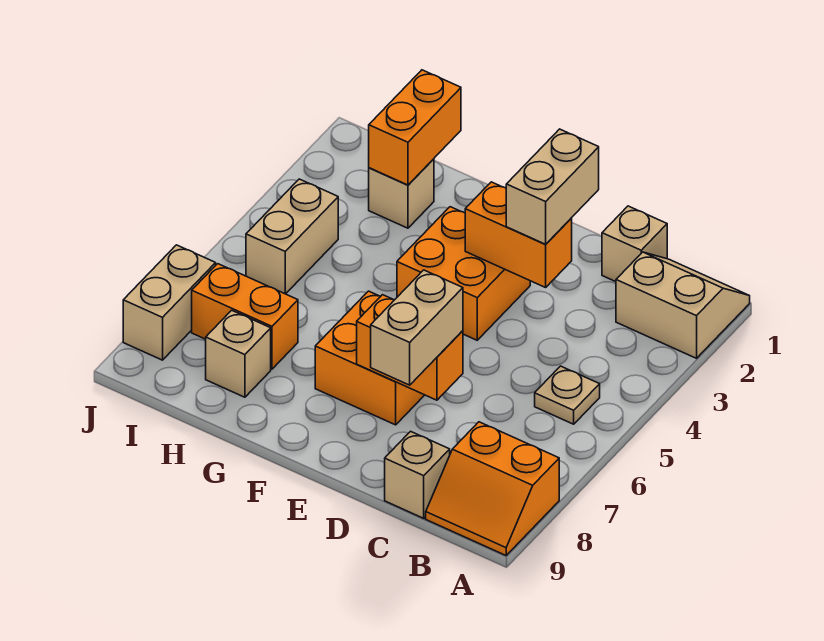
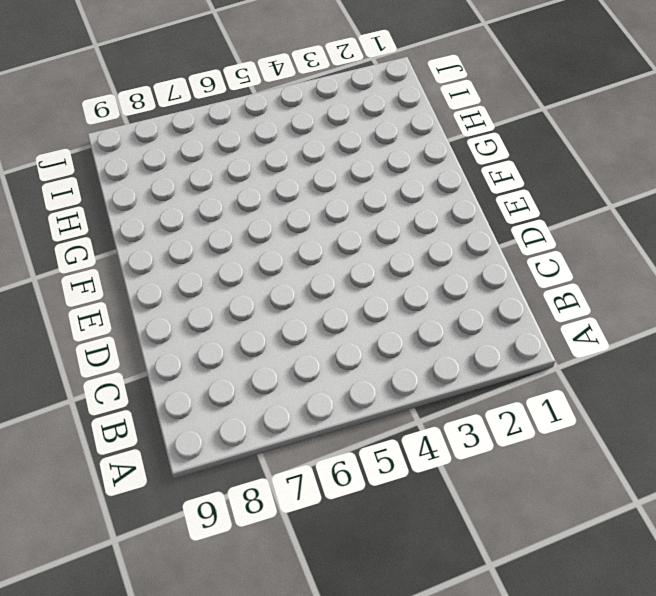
none -> tan 2x2 slope [616,252,750,358]
none -> orange 2x2 slope [426,422,559,555]
none -> tan 1x1 plate [535,366,600,424]

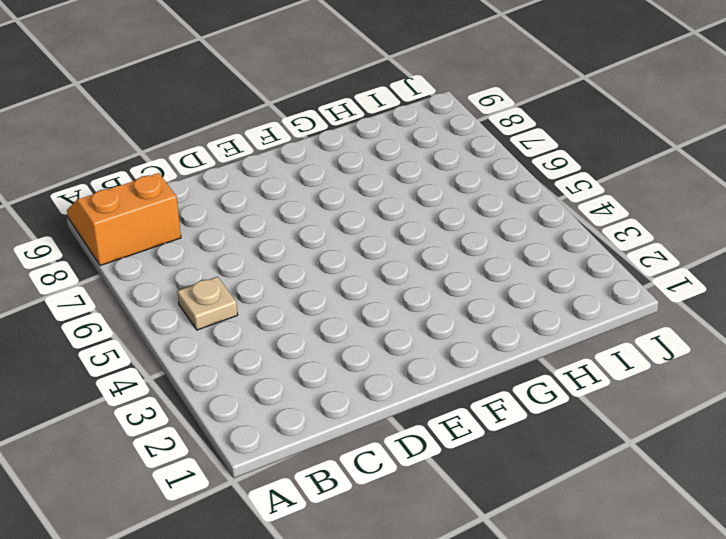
none -> tan 2x2 slope [616,252,750,358]
none -> tan 1x1 brick [602,206,667,282]
none -> tan 1x1 brick [385,431,450,518]

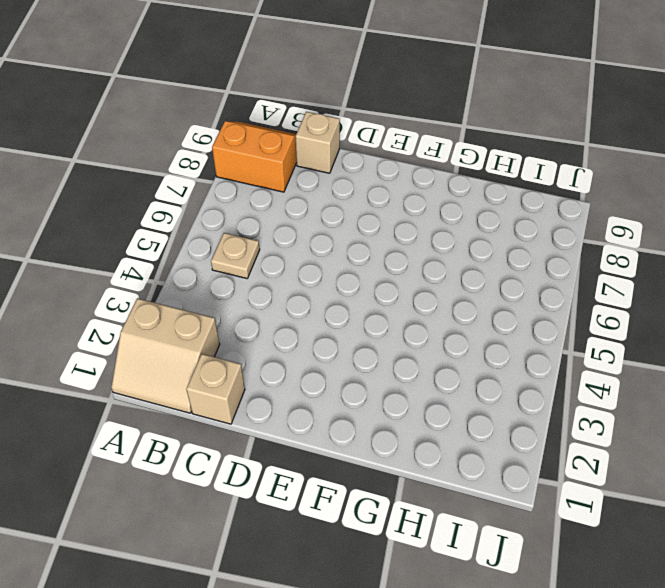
none -> orange 2x2 brick [397,207,530,340]
none -> orange 2x2 brick [315,291,424,425]
none -> tan 1x1 brick [369,159,434,228]

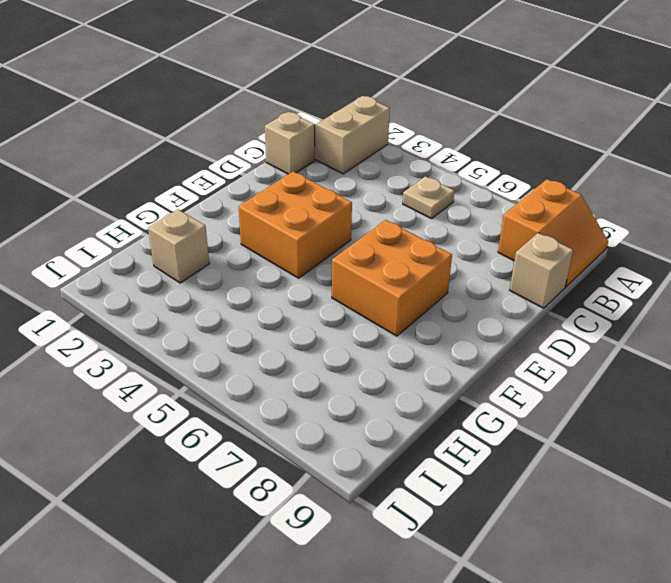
none -> orange 1x2 brick [192,264,298,369]
none -> tan 1x1 brick [206,310,271,397]
none -> tan 1x2 brick [246,179,338,294]

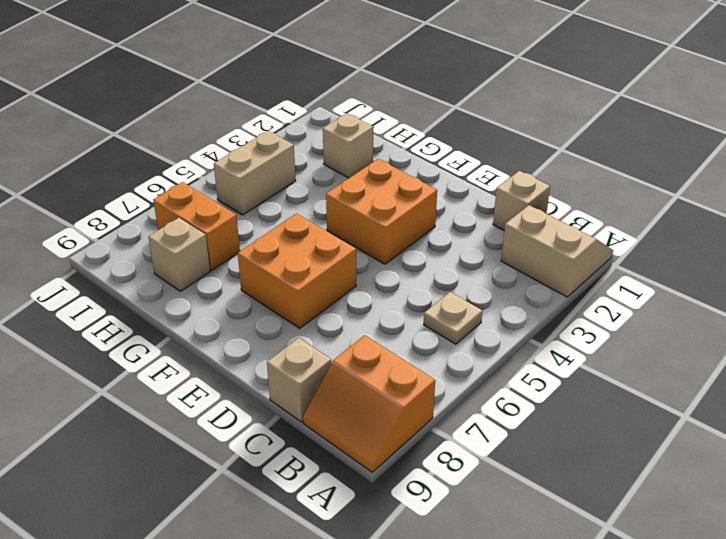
none -> tan 1x2 brick [123,245,216,360]
none -> orange 1x2 brick [465,182,572,287]
none -> orange 1x2 brick [357,295,463,400]

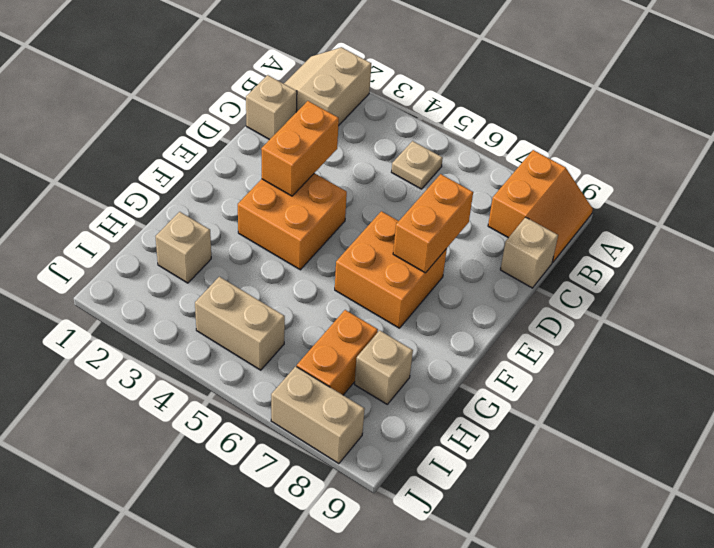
none -> orange 1x2 brick [369,70,461,185]
none -> tan 1x2 brick [506,129,599,244]
none -> tan 1x2 brick [371,270,463,385]

